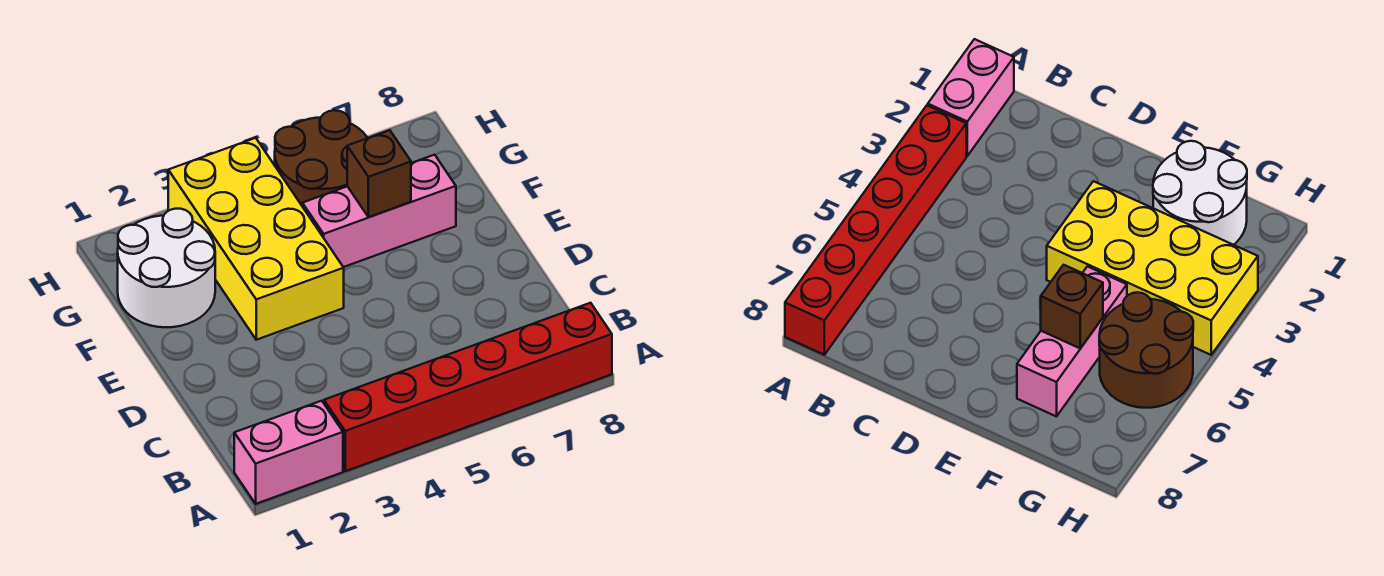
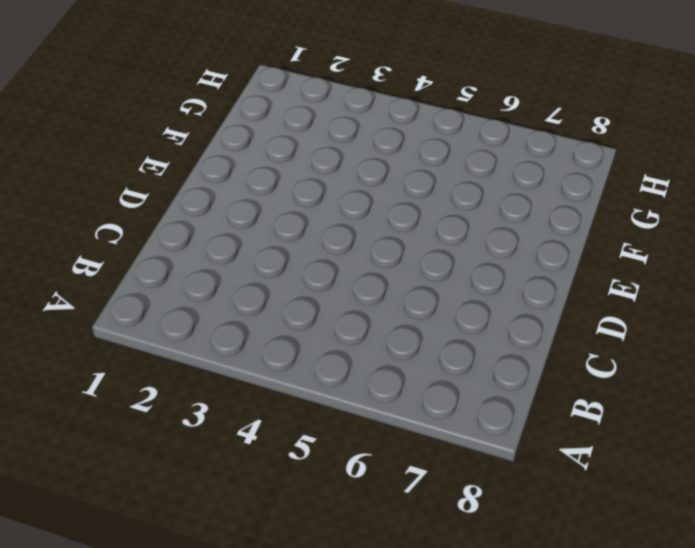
none -> pink 1x2 brick [234,401,343,504]
none -> red 1x6 brick [324,303,612,471]

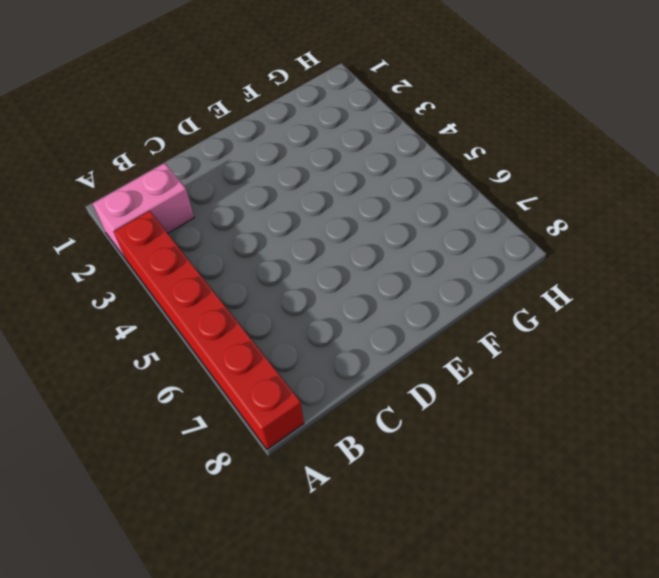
pink 1x2 brick [93,163,194,258] -> pink 1x2 brick turned to [234,401,343,504]
none -> yellow 2x4 brick [168,138,344,340]
none -> white 2x2 round brick [118,209,215,327]

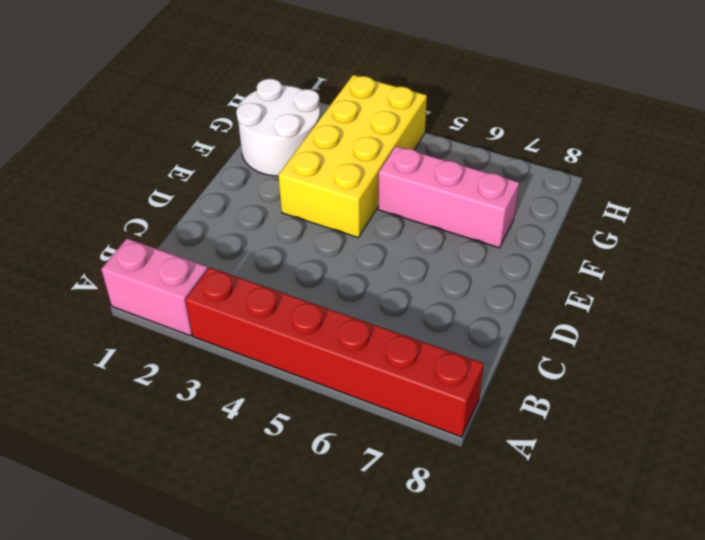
none -> brown 2x2 round brick [275,110,367,205]
none -> brown 1x1 brick [347,130,411,217]

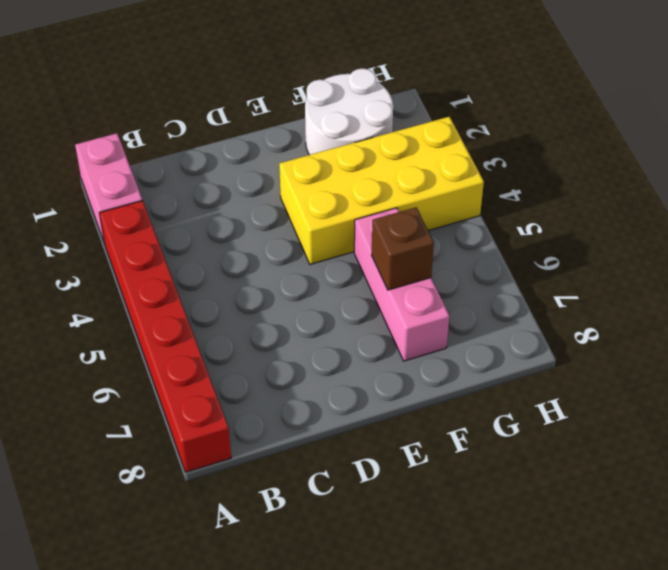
none -> brown 2x2 round brick [275,110,367,205]

